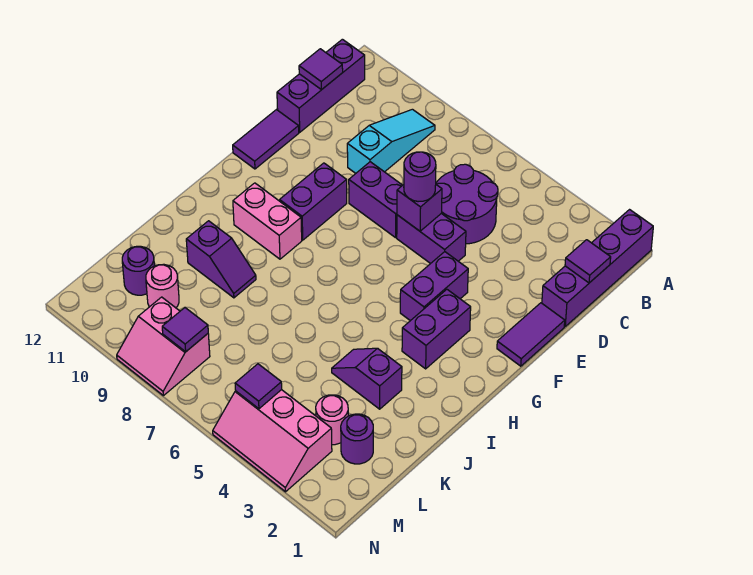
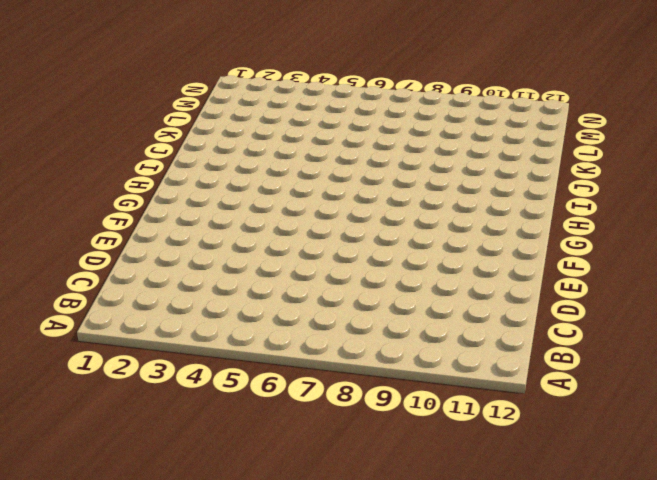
none -> purple 1x4 brick [542,210,653,326]
none -> cyan 1x3 slope [347,109,435,173]
none -> purple 1x3 brick [277,39,365,132]

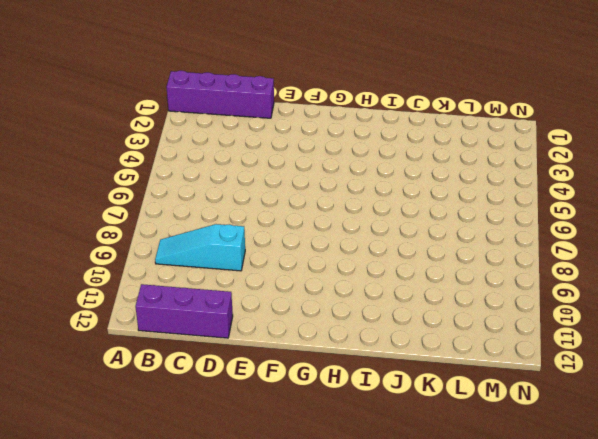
none -> purple 2x2 round brick [436,164,498,244]
none -> purple 1x2 tile [497,303,565,366]
none -> purple 1x2 brick [397,214,466,264]

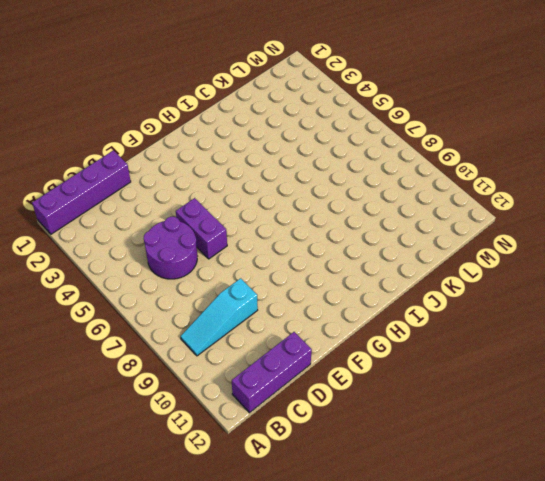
none -> purple 1x2 tile [497,303,565,366]
none -> purple 1x2 brick [349,162,402,238]
none -> purple 1x2 tile [233,110,299,169]

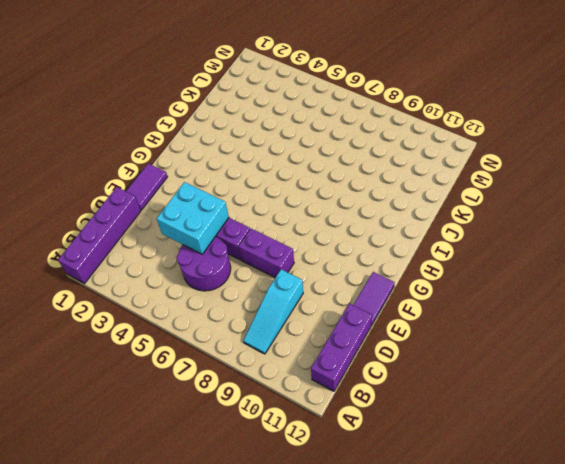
cyan 2x2 brick [157,182,229,254] -> none
none -> purple 1x2 brick [400,252,468,321]
none -> purple 1x2 brick [280,163,347,240]
none -> purple 1x2 brick [402,289,471,369]

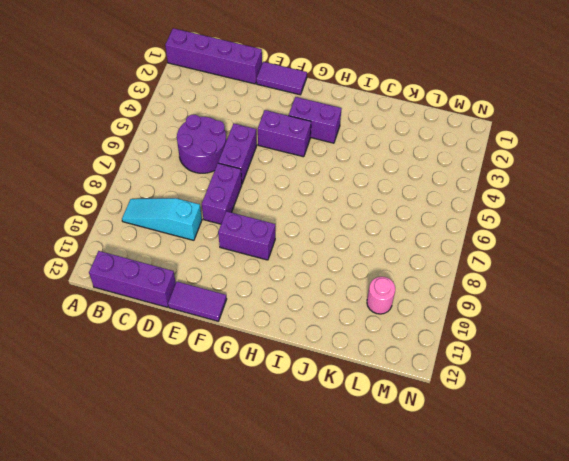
none -> pink 1x2 brick [233,183,302,259]
none -> purple 1x2 slope [332,348,402,409]
none -> purple 1x2 slope [186,221,256,298]

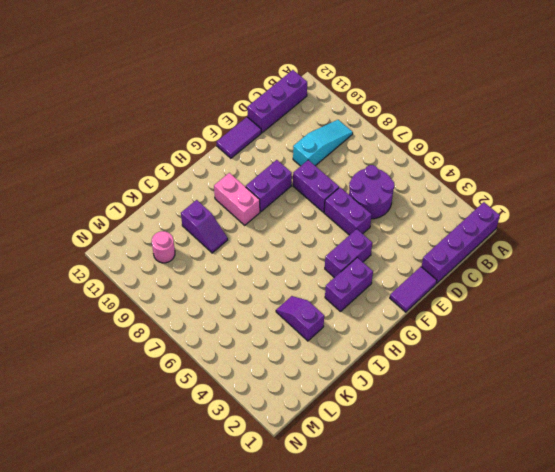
none -> purple 1x1 round brick [341,414,373,464]
none -> pink 1x1 round brick [316,395,348,445]
none -> purple 1x1 round brick [122,246,154,295]

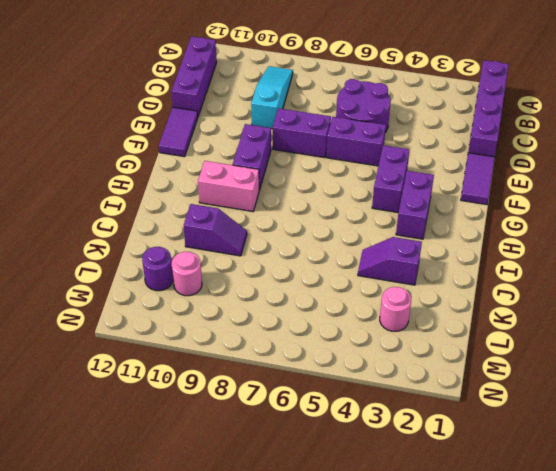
none -> purple 1x1 round brick [341,414,373,464]
none -> pink 2x3 slope [213,390,332,492]
none -> pink 2x2 slope [117,297,210,396]

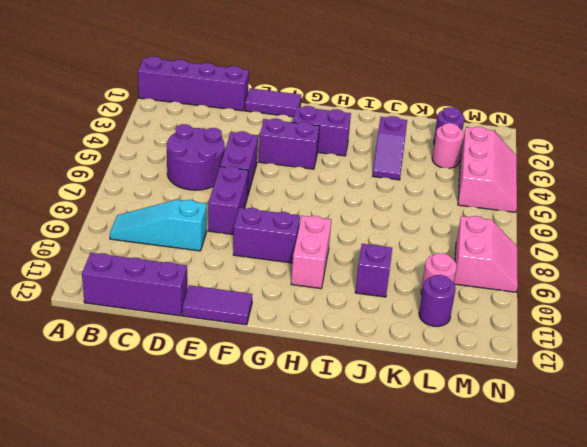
none -> purple 1x1 tile [565,240,611,283]
none -> purple 1x1 tile [299,49,343,90]
none -> purple 1x1 brick [397,185,442,231]

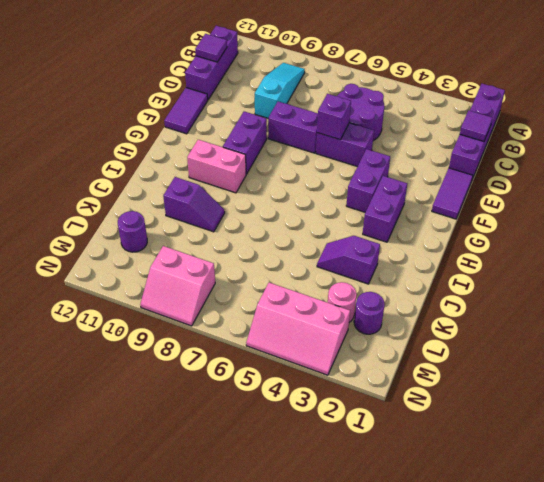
none -> pink 1x1 round brick [146,264,179,308]
none -> purple 1x1 tile [235,364,282,409]
none -> purple 1x1 tile [162,308,208,352]

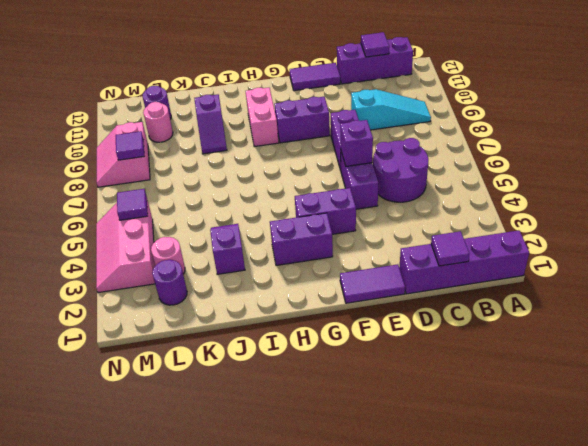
none -> purple 1x1 round brick [404,152,436,202]

